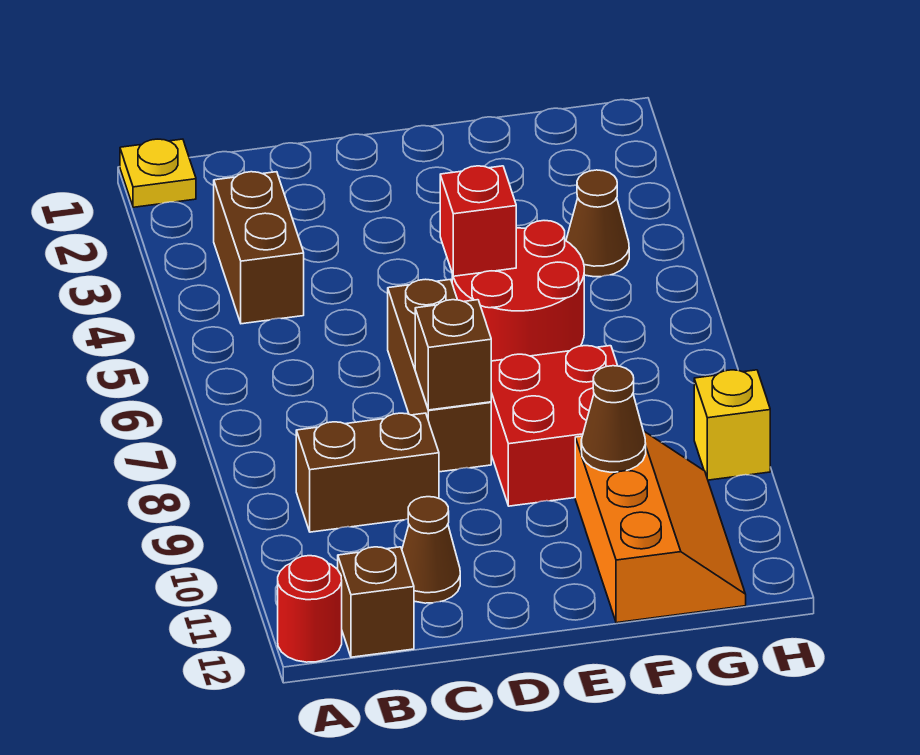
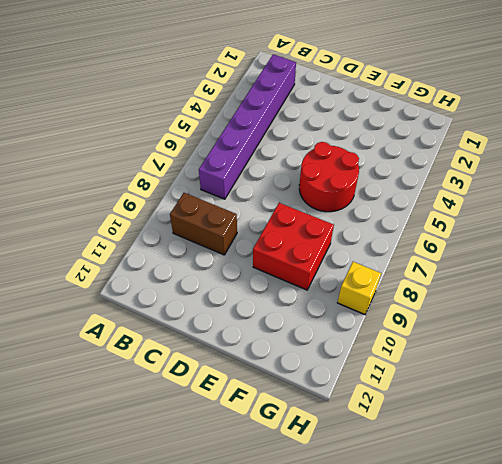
purple 1x6 brick [199,54,296,199] -> brown 1x2 brick [214,172,304,324]
none -> yellow 1x1 plate [120,139,196,207]
none -> red 1x1 round brick [278,556,342,662]
none -> brown 1x1 brick [338,547,414,657]

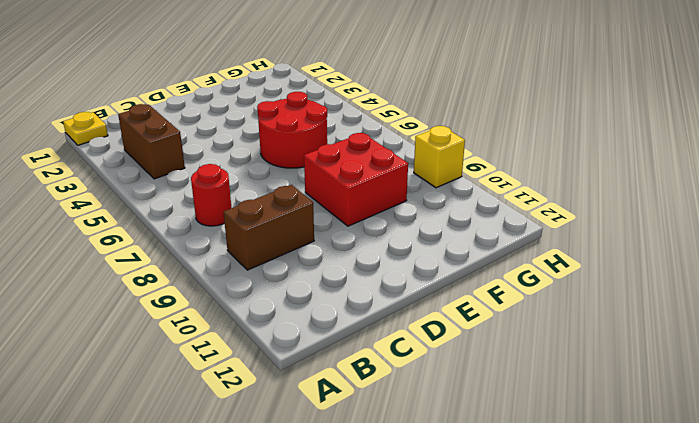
red 1x1 round brick [191,164,232,226] -> red 1x1 round brick moved to [278,556,342,662]
none -> brown 1x1 brick [338,547,414,657]
none -> brown 1x1 cone [402,497,460,603]
none -> brown 1x3 brick [388,279,491,472]

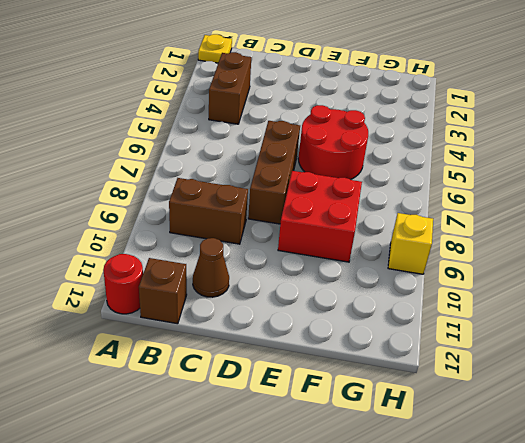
none -> orange 2x3 slope [575,431,746,623]
none -> brown 1x1 cone [566,170,629,277]
none -> brown 1x1 brick [415,300,491,410]

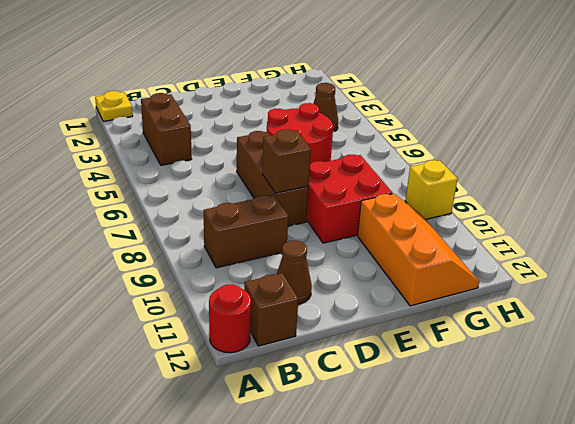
none -> red 1x1 brick [440,166,516,276]
none -> brown 1x1 cone [581,366,646,472]

